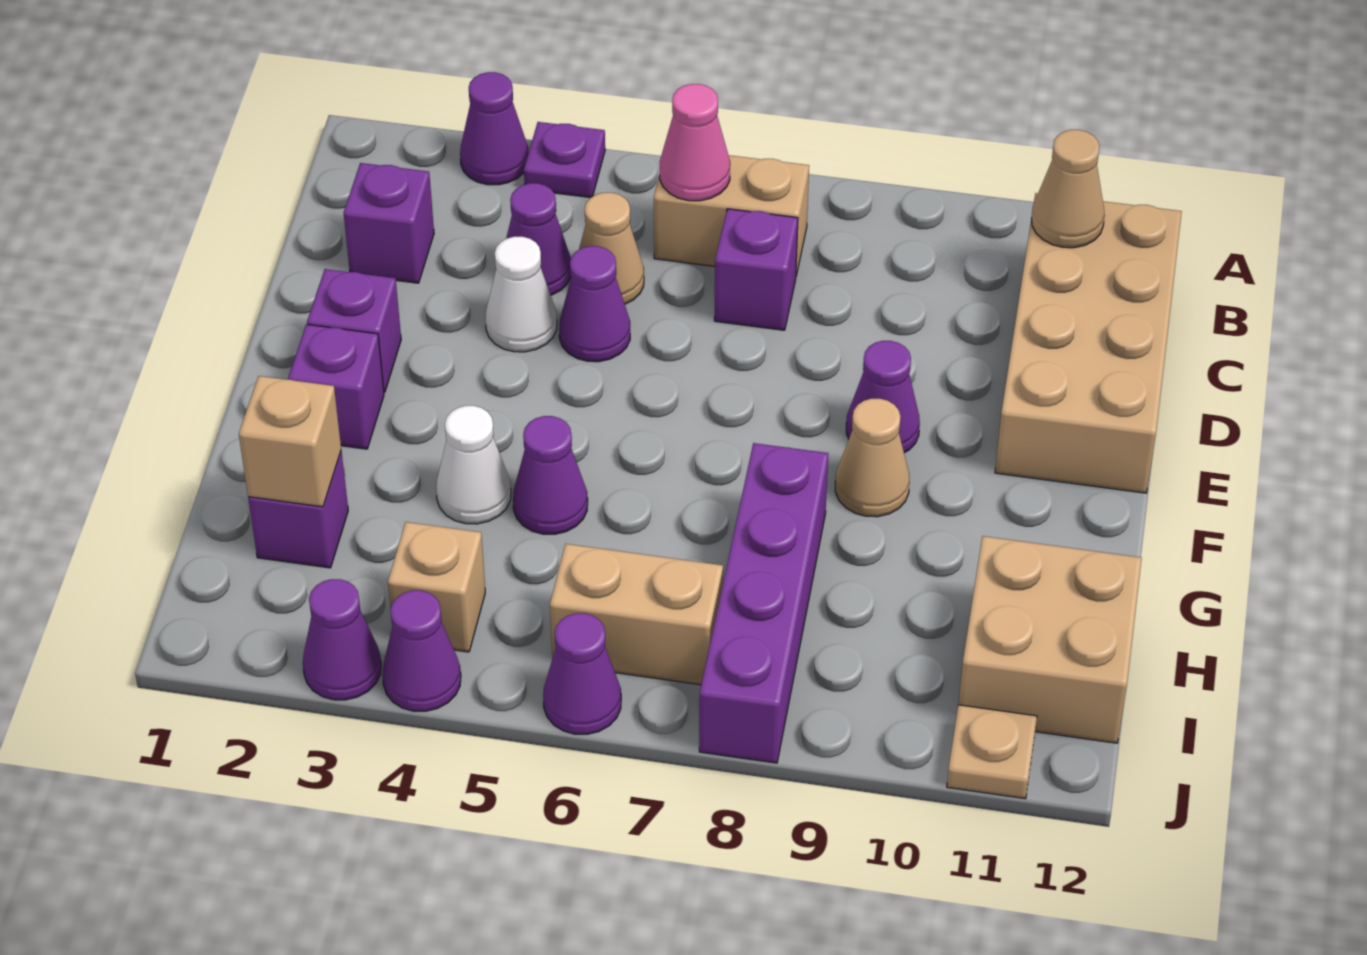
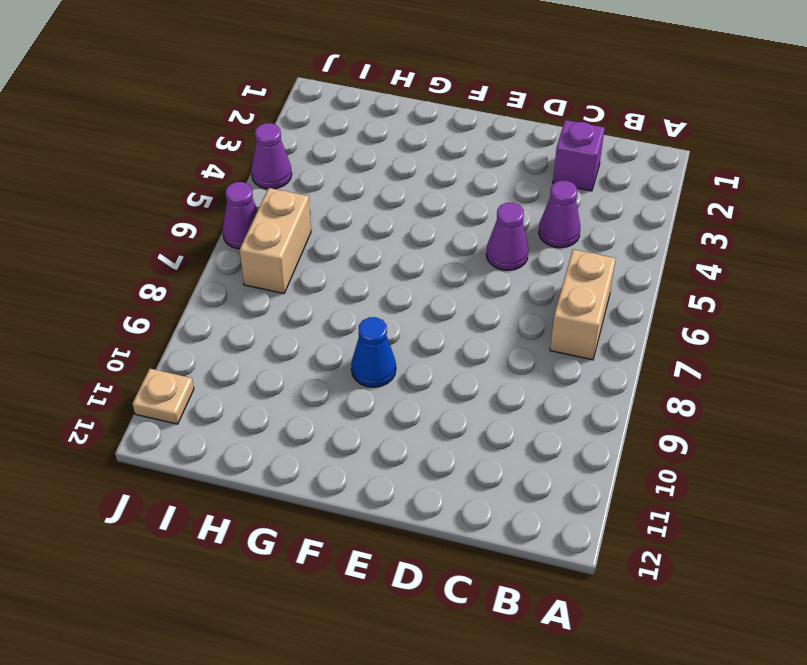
blue 1x1 cone [351,317,396,387] -> tan 1x1 cone [835,399,910,517]
none -> purple 1x1 cone [460,72,529,185]
none -> purple 1x1 plate [524,122,605,198]
none -> tan 2x4 brick [995,193,1182,493]

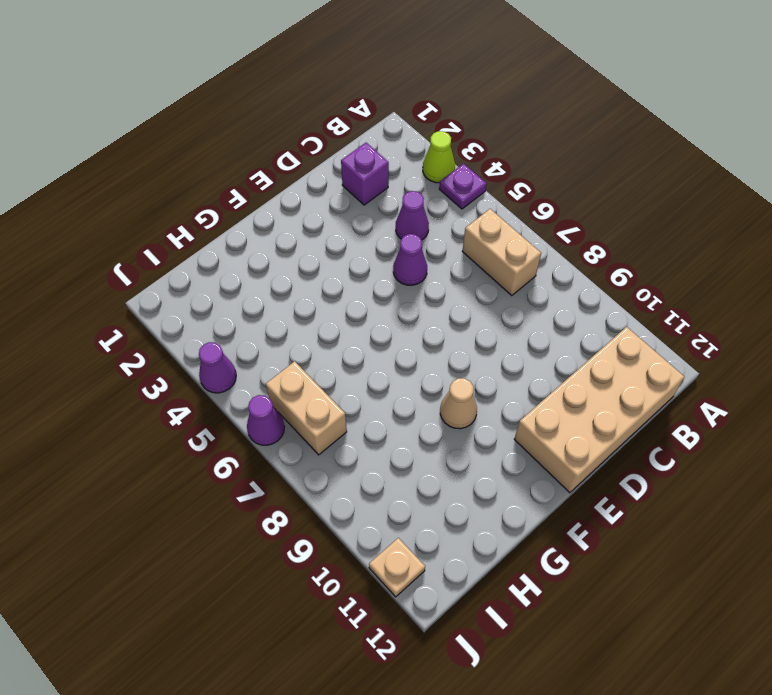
lime 1x1 cone [423,131,455,183] -> purple 1x1 cone [460,72,529,185]
none -> tan 1x1 cone [579,193,644,304]
none -> purple 1x1 brick [714,209,798,330]
none -> white 1x1 cone [485,237,557,352]

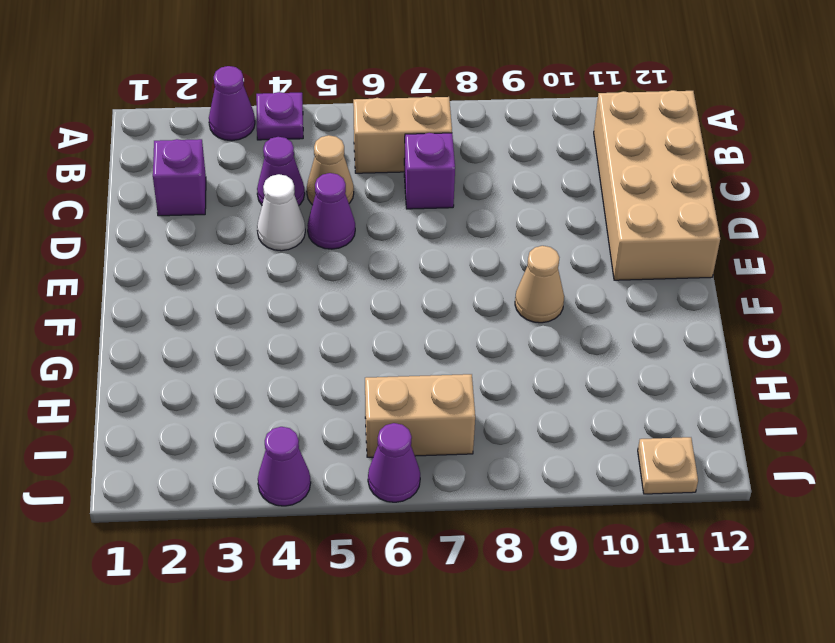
none -> purple 1x1 brick [307,269,401,392]
none -> purple 1x1 cone [846,341,920,453]
none -> purple 1x1 brick [288,324,384,449]

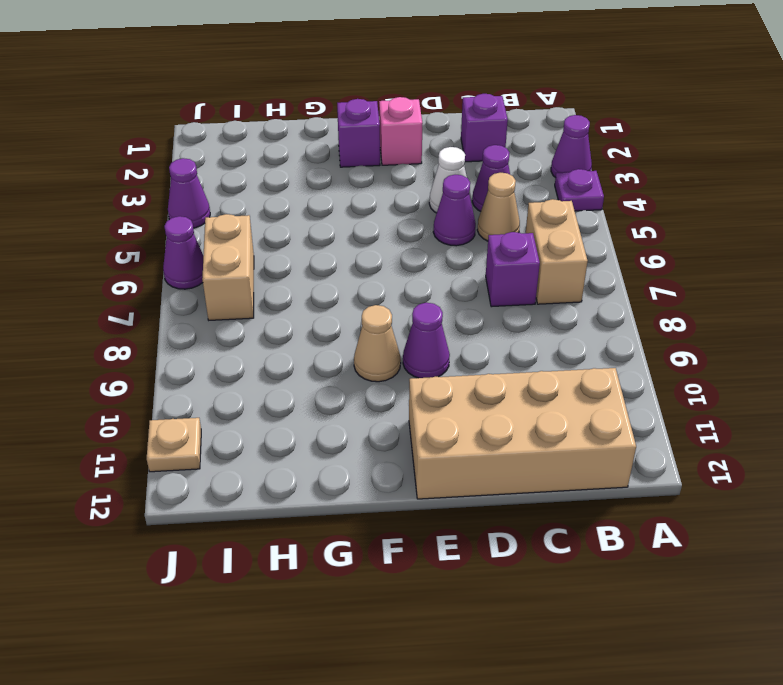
pink 1x1 brick [379,97,423,165] -> purple 1x1 brick [307,269,401,392]
none -> white 1x1 cone [436,406,511,524]
none -> purple 1x1 cone [513,416,588,534]
none -> purple 1x4 brick [699,443,828,763]

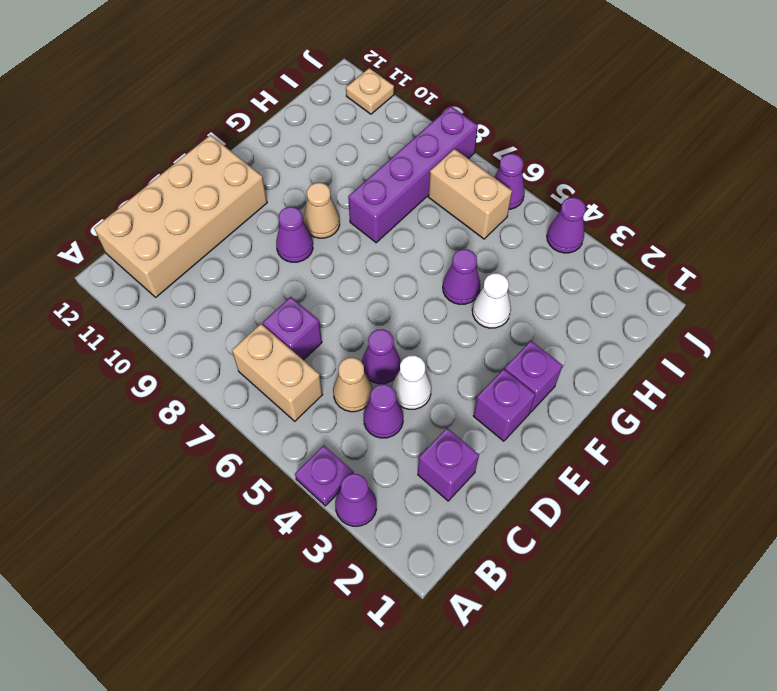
none -> purple 1x1 brick [248,451,348,568]
none -> tan 2x2 brick [958,536,1142,743]
none -> tan 1x1 brick [388,522,485,652]

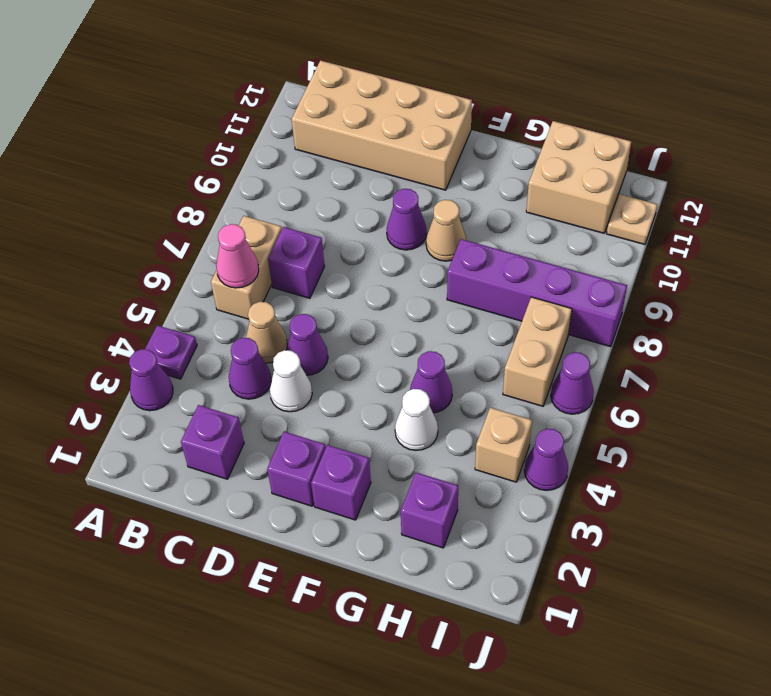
none -> purple 1x1 cone [303,579,381,700]
none -> tan 1x1 cone [1031,130,1105,248]
none -> tan 1x1 brick [239,376,341,507]

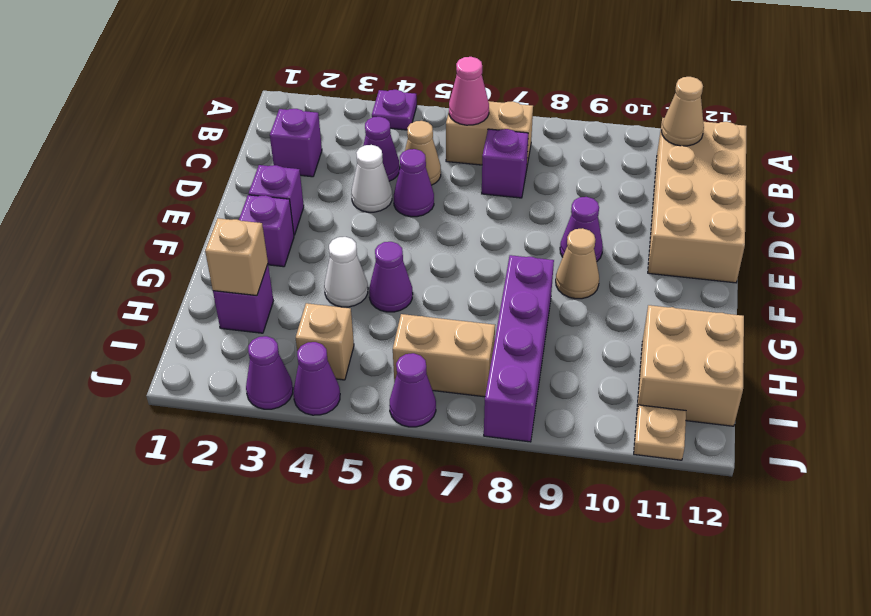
none -> purple 1x1 cone [460,72,529,185]

